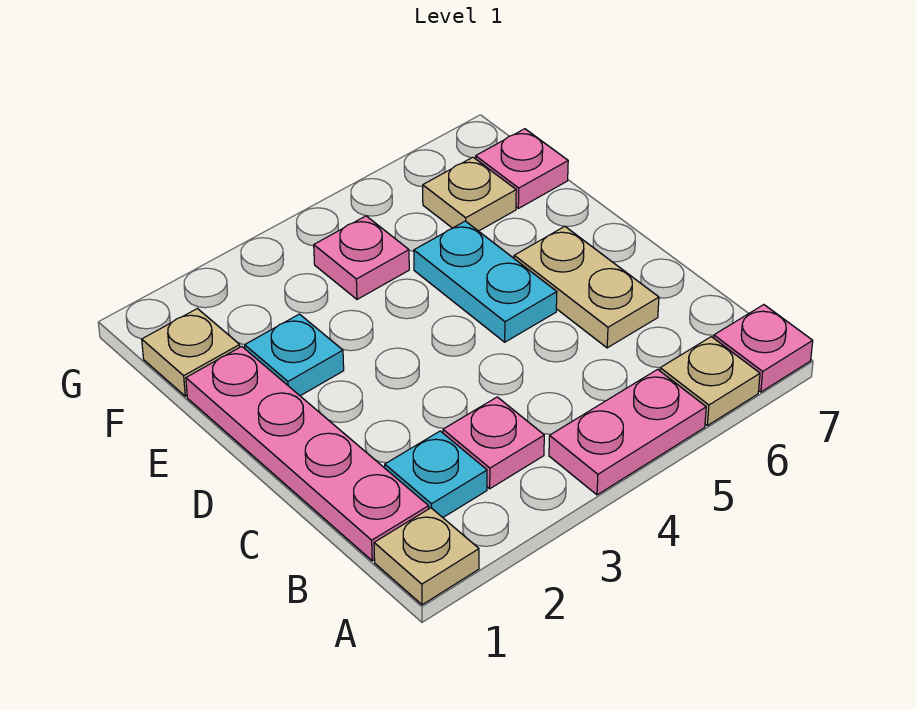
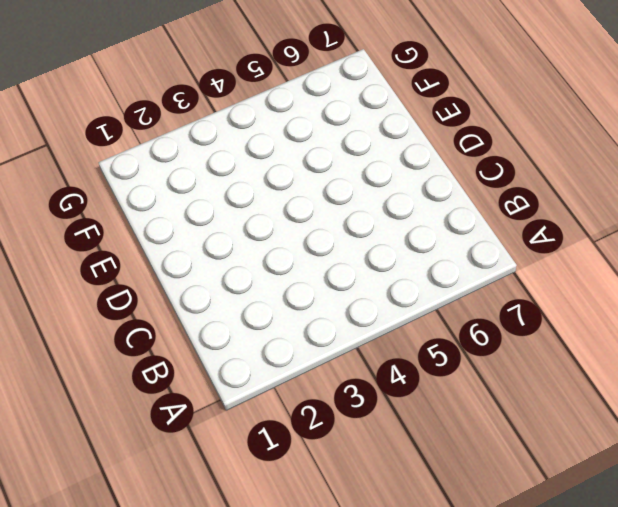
none -> tan 1x1 plate [374,508,479,605]
none -> pink 1x2 plate [549,369,706,495]
none -> tan 1x1 plate [660,337,760,426]

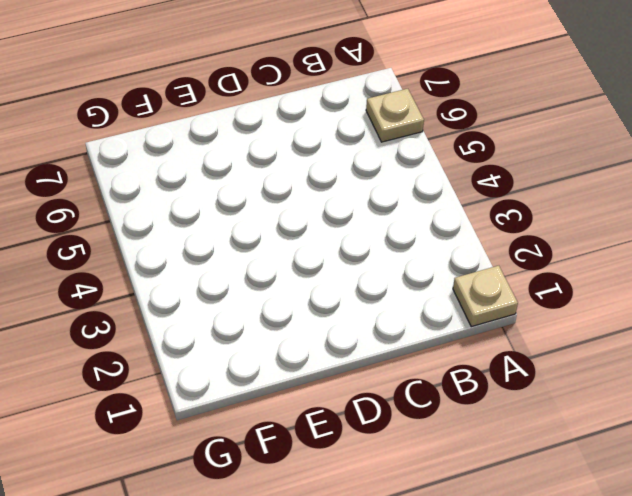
none -> pink 1x2 plate [549,369,706,495]
none -> pink 1x1 plate [714,305,813,392]
none -> pink 1x4 plate [186,346,429,561]

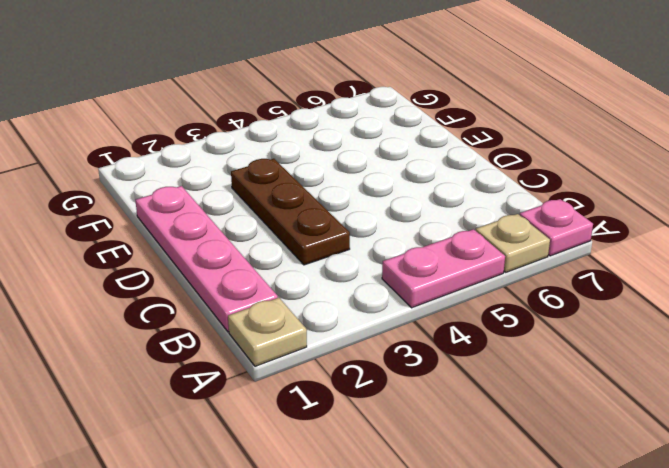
brown 1x3 plate [231,159,350,265] -> none
none -> cyan 1x1 plate [385,431,487,517]
none -> pink 1x1 plate [443,397,544,489]
none -> tan 1x2 plate [514,227,659,348]

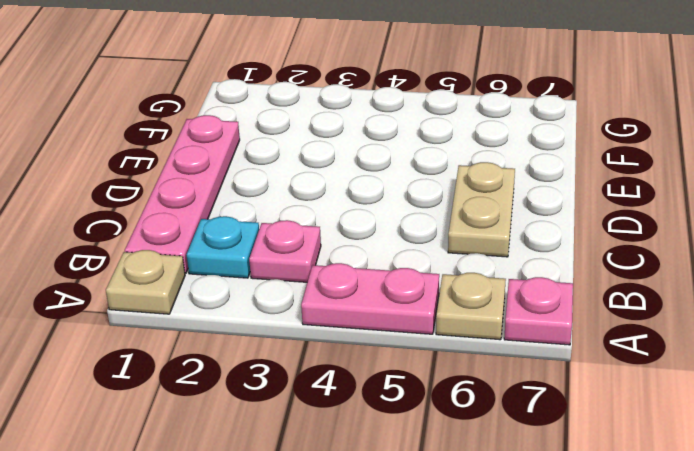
none -> cyan 1x2 plate [414,221,557,342]
none -> cyan 1x1 plate [245,314,344,396]
none -> tan 1x1 plate [142,309,240,396]

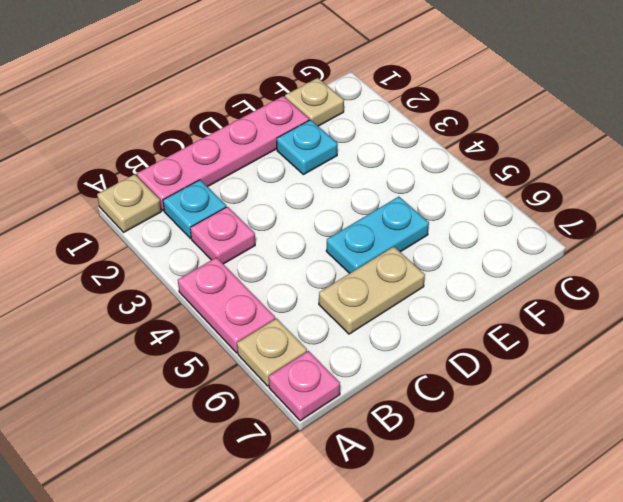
none -> pink 1x1 plate [314,216,409,299]
none -> tan 1x1 plate [423,157,516,231]
none -> pink 1x1 plate [476,129,568,208]

